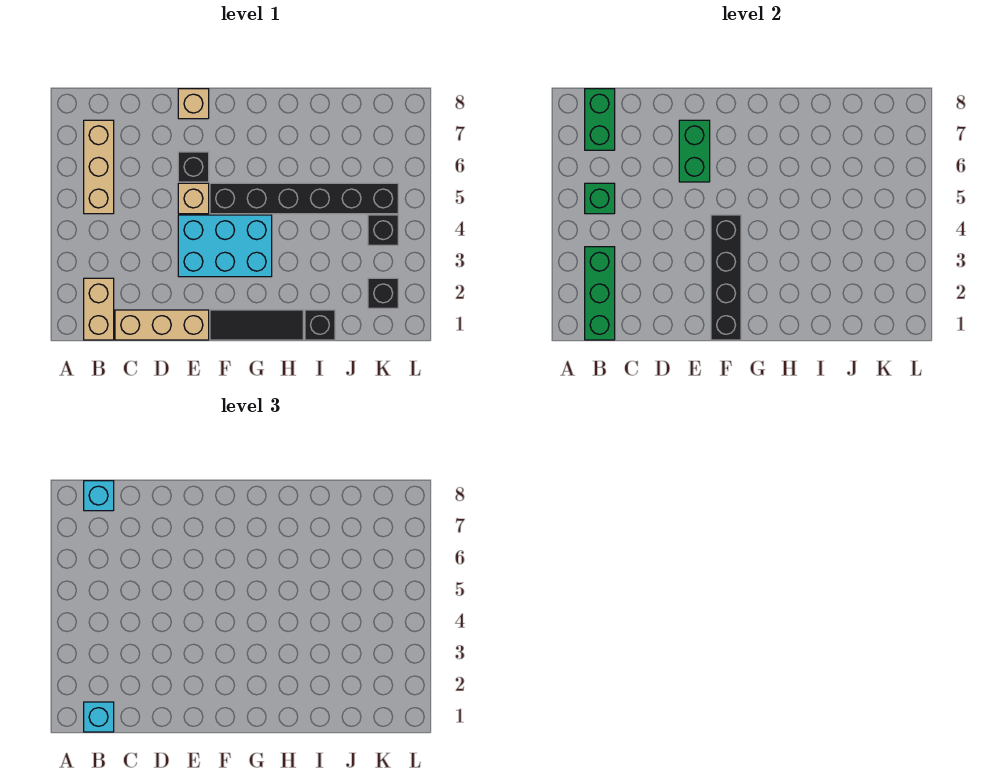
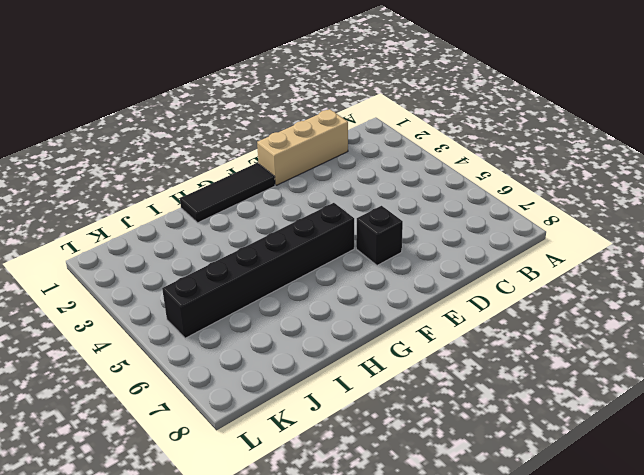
none -> tan 1x2 brick [84,278,114,340]
none -> tan 1x3 brick [84,120,114,214]
none -> cyan 2x3 brick [178,215,272,277]

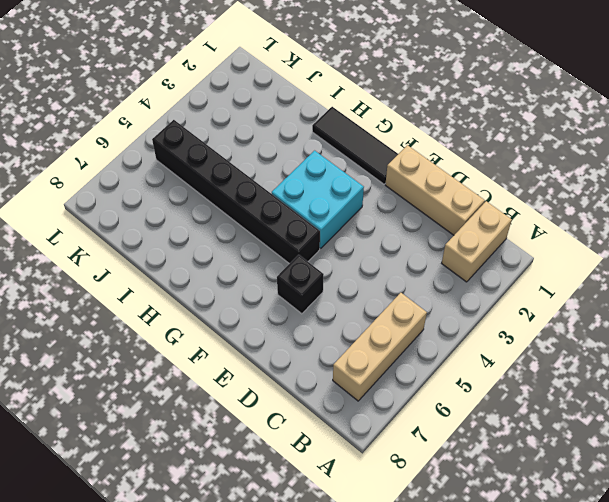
cyan 2x2 brick [272,151,364,248] -> cyan 2x3 brick [178,215,272,277]
none -> tan 1x1 brick [178,183,209,214]
none -> tan 1x1 brick [178,89,209,119]
none -> black 1x1 brick [305,310,335,340]

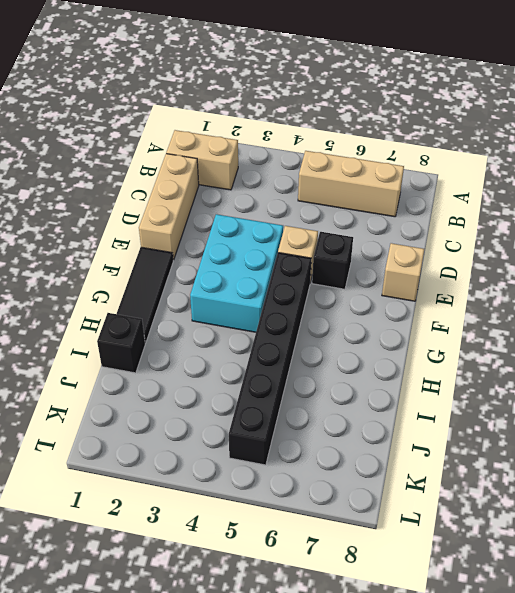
none -> black 1x1 brick [368,278,398,308]
none -> black 1x1 brick [368,215,398,245]
none -> green 1x3 brick [585,247,615,340]

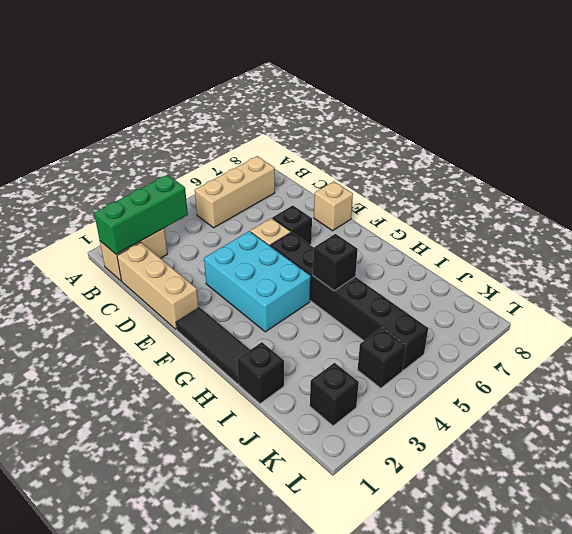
black 1x1 brick [313,234,358,291] -> none
none -> green 1x1 brick [585,183,615,214]
none -> green 1x2 brick [585,89,615,150]
none -> green 1x2 brick [679,120,710,182]

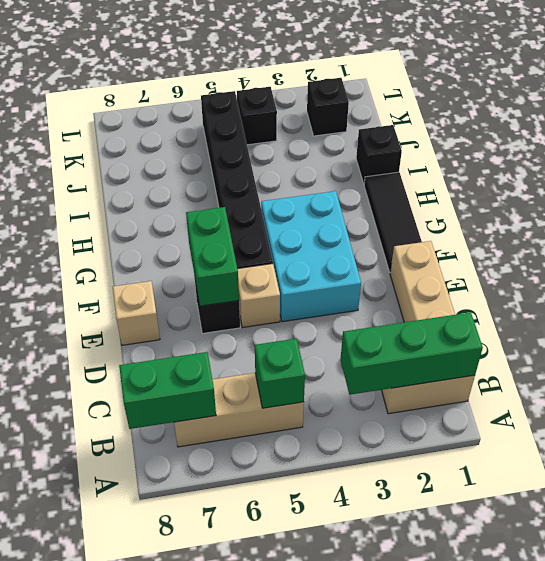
green 1x2 brick [186,207,239,306] -> green 1x2 brick turned to [679,120,710,182]
none -> black 1x4 brick [711,215,741,340]
none -> cyan 1x1 brick [84,702,114,732]
none -> cyan 1x1 brick [84,481,114,511]

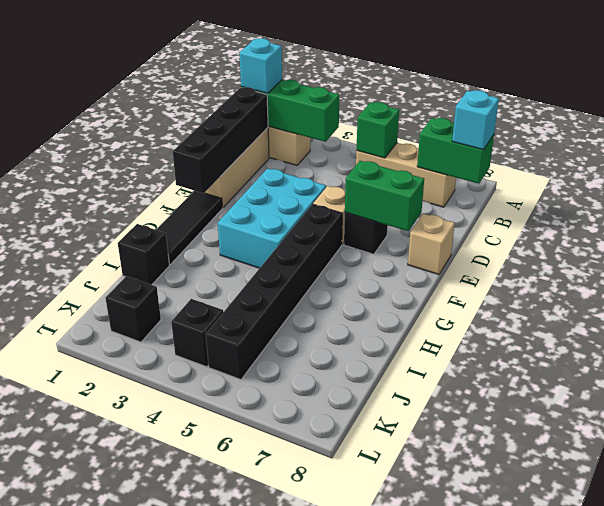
black 1x4 brick [173,87,268,193] -> black 1x4 brick turned to [711,215,741,340]

